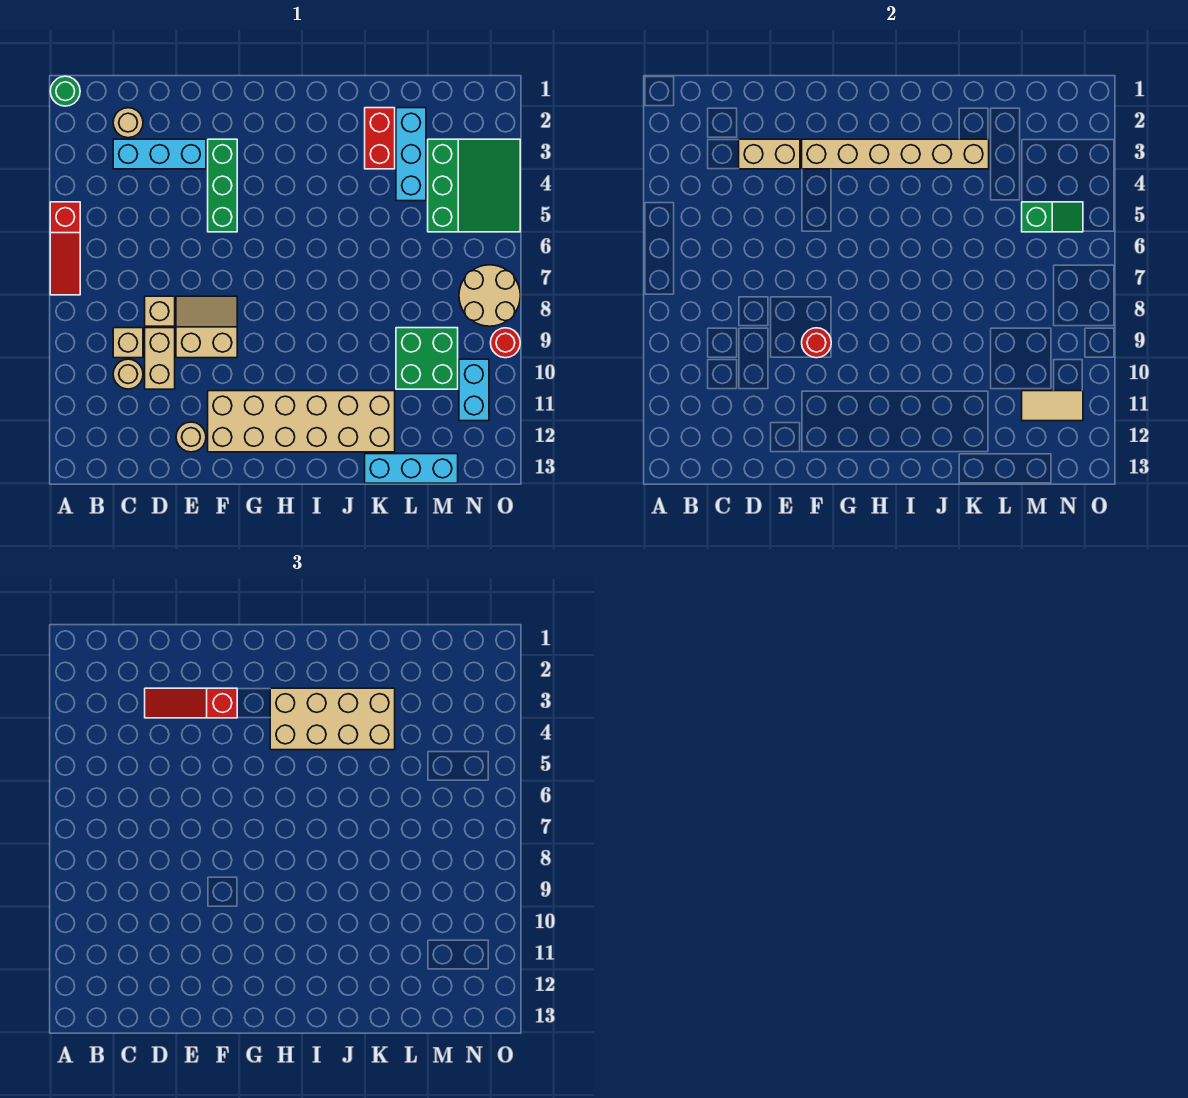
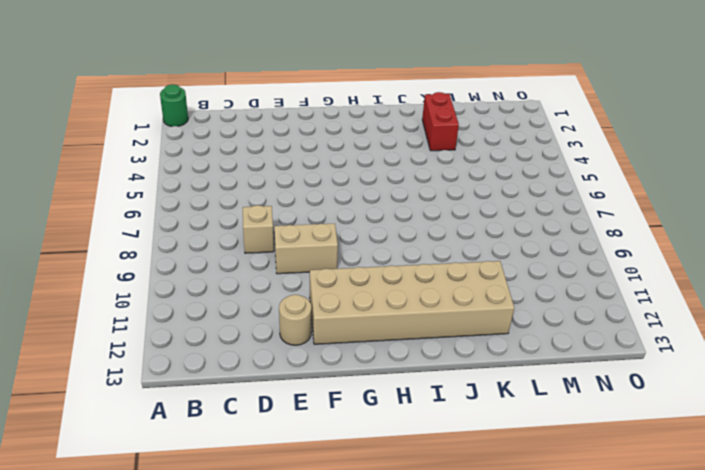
none -> red 1x3 slope [50,202,80,295]
none -> tan 1x1 round brick [113,108,143,138]
none -> cyan 1x3 brick [113,139,206,169]

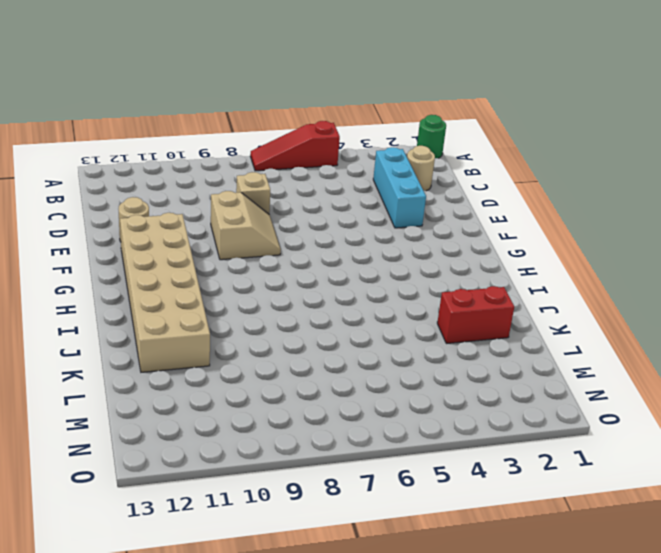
none -> tan 1x1 brick [113,328,143,358]
none -> tan 1x1 round brick [113,359,143,389]
none -> tan 1x2 brick [145,328,175,389]

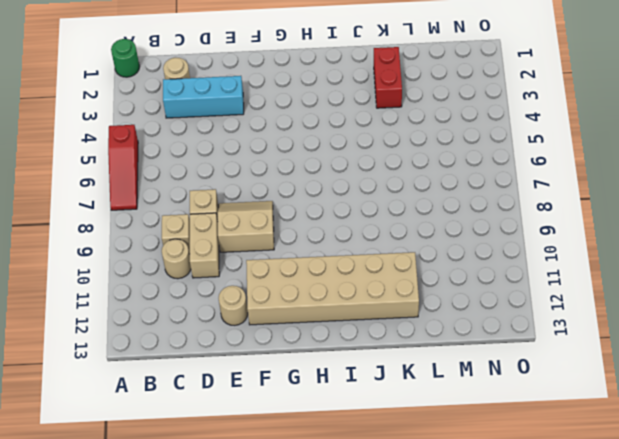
none -> green 1x3 brick [208,139,237,232]
none -> cyan 1x3 brick [365,454,458,483]
none -> cyan 1x3 brick [396,108,426,201]

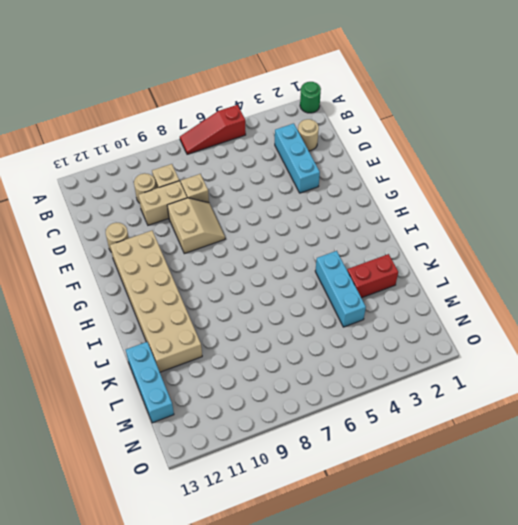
cyan 1x3 brick [315,251,366,327] -> cyan 1x3 brick turned to [396,108,426,201]
none -> green 1x3 brick [208,139,237,232]
none -> green 2x2 brick [396,328,458,389]
none -> green 3x3 slope [428,139,520,232]

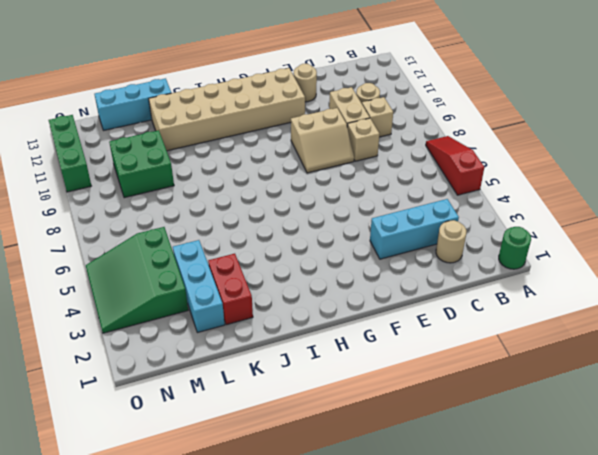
green 1x3 brick [49,115,91,192] -> green 1x3 brick moved to [208,139,237,232]
none -> tan 2x2 round brick [459,265,520,326]
none -> cyan 1x2 brick [459,359,489,421]
none -> red 1x1 round brick [491,328,520,358]

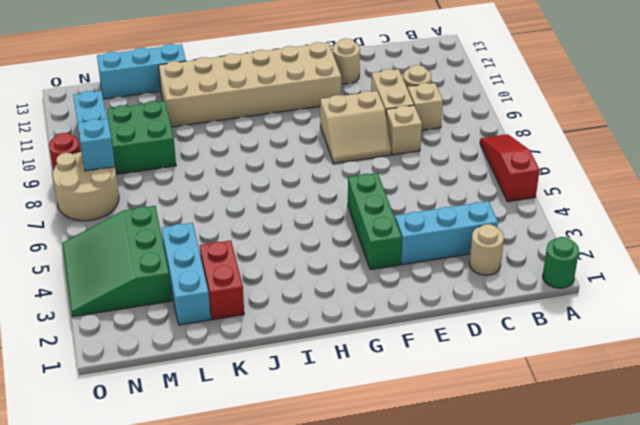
cyan 1x1 brick [78,119,115,171] -> none
none -> tan 1x2 brick [739,139,800,169]
none -> tan 1x6 brick [802,139,989,169]
none -> red 1x1 round brick [802,328,831,358]

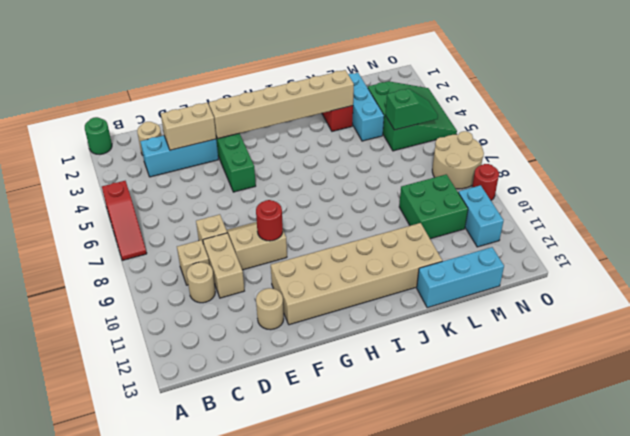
none -> tan 1x2 tile [1022,391,1083,421]
none -> red 1x3 slope [145,688,237,718]
none -> tan 2x4 brick [270,688,395,750]

